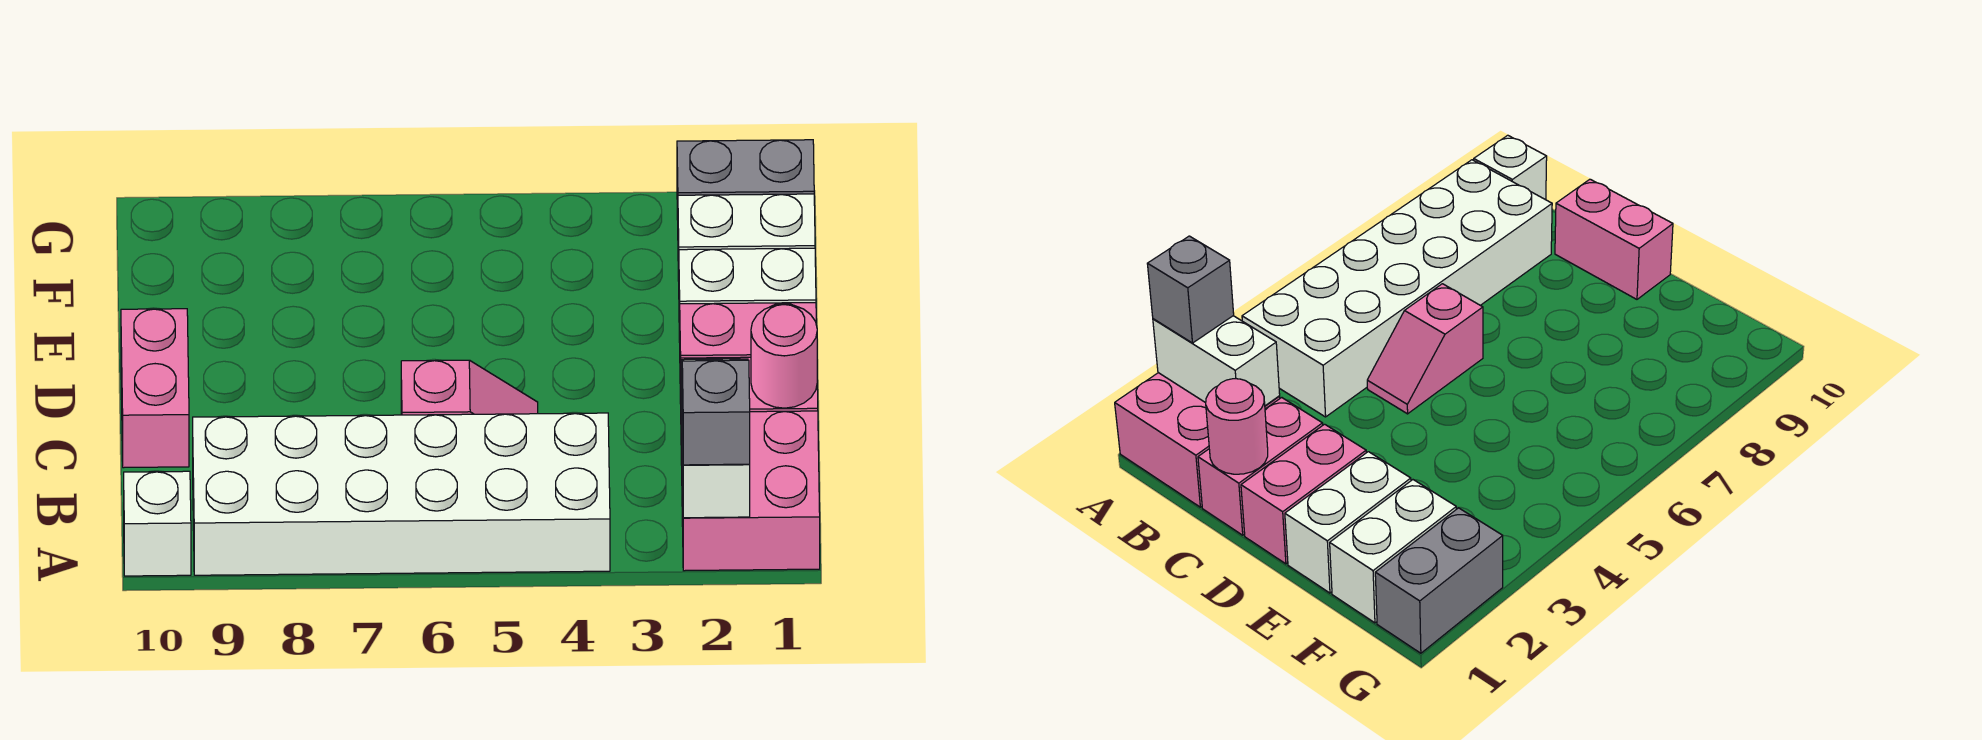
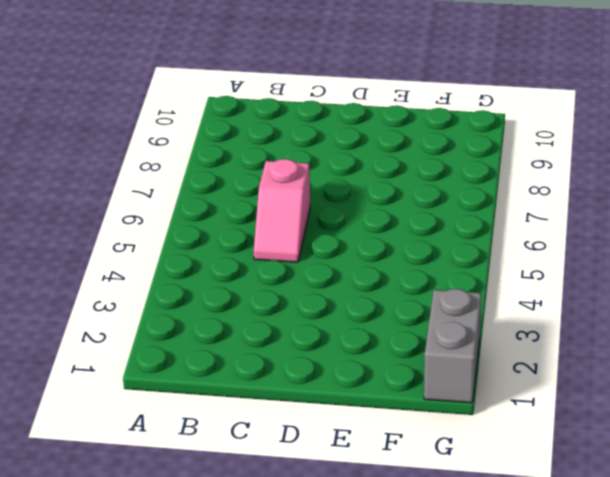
none -> pink 2x2 brick [681,411,820,571]
none -> white 2x6 brick [193,413,610,575]
none -> white 1x1 brick [124,471,191,576]

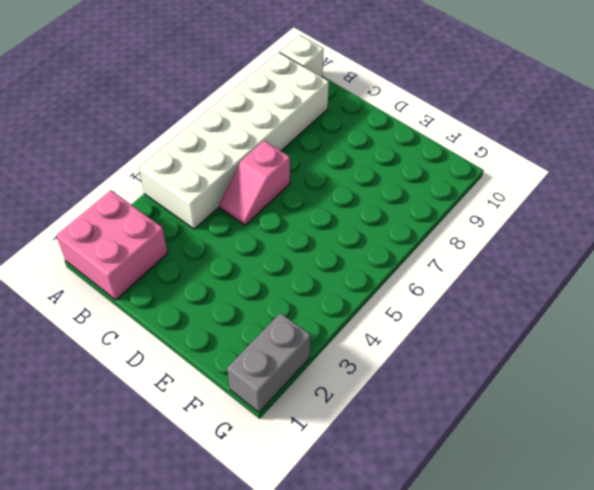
none -> pink 1x2 brick [1198,398,1323,535]
none -> pink 1x2 brick [121,309,189,468]
none -> pink 1x2 brick [680,303,816,404]

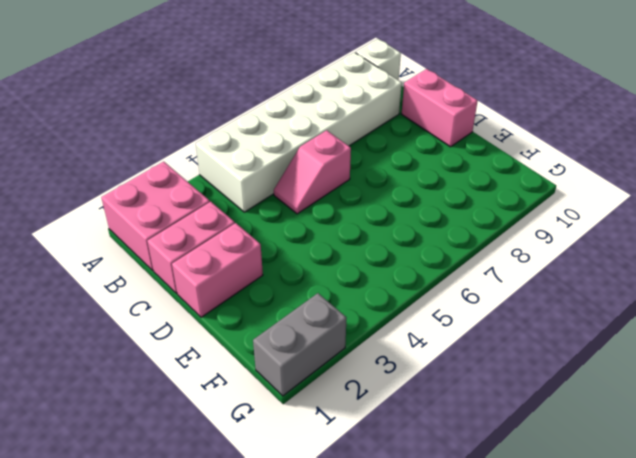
none -> white 1x2 brick [679,248,816,342]
none -> white 1x2 brick [678,194,815,281]
none -> white 1x2 brick [681,359,750,518]

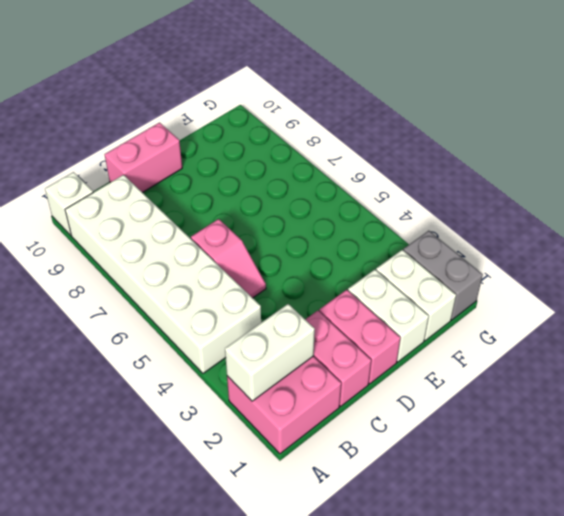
none -> pink 1x1 round brick [751,304,817,408]
none -> grey 1x1 brick [682,360,750,465]

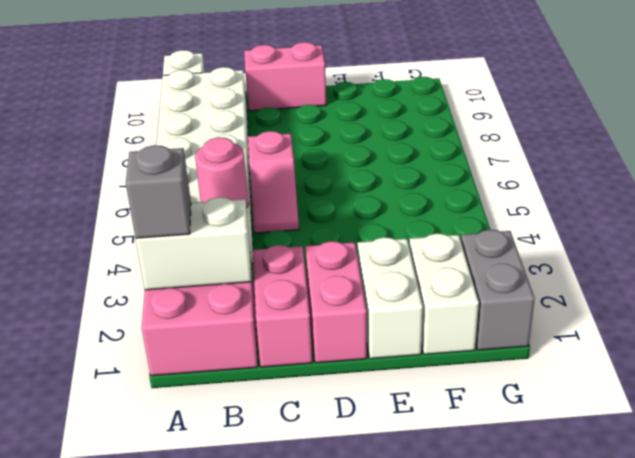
pink 1x1 round brick [195,137,248,208] -> pink 1x1 round brick moved to [751,304,817,408]

